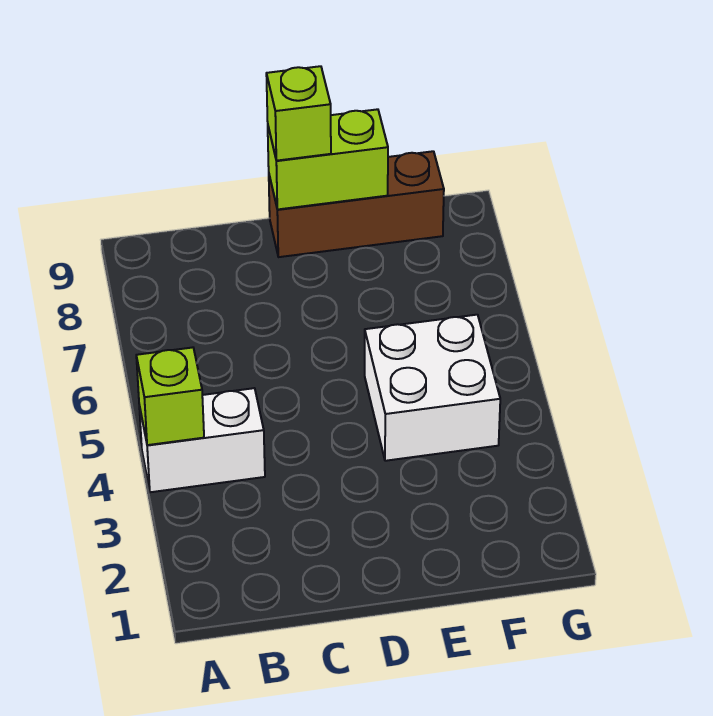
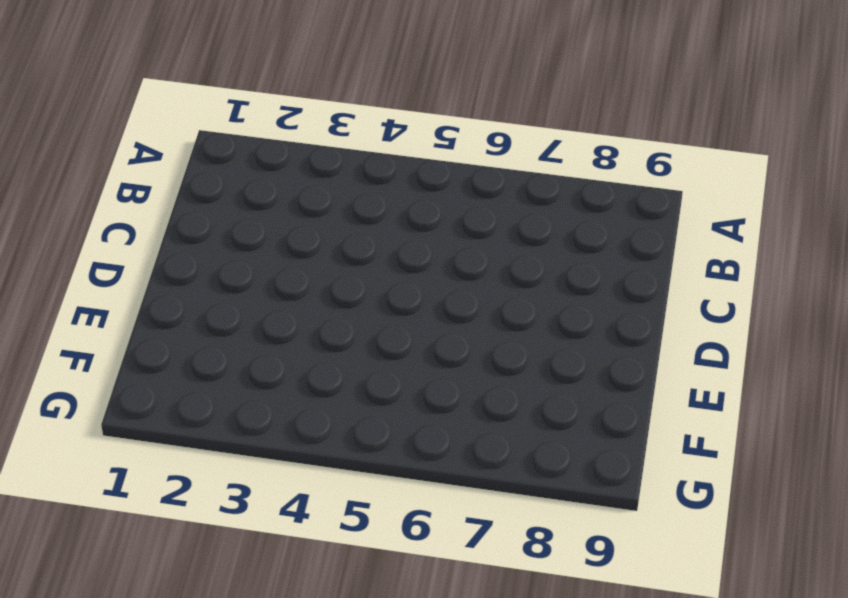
none -> white 1x2 brick [139,388,265,492]
none -> brown 1x3 brick [269,151,444,257]

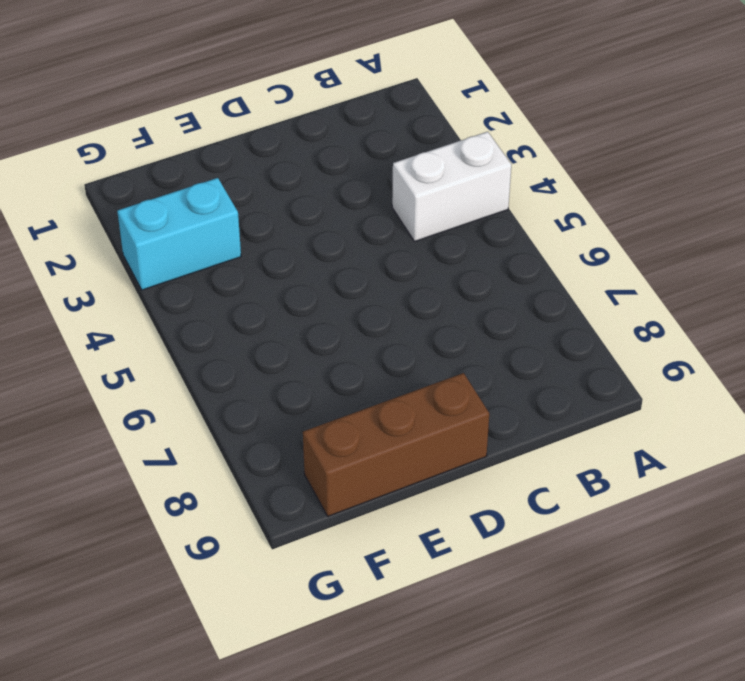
cyan 1x2 brick [117,178,241,290] -> none
none -> white 2x2 brick [365,315,500,461]
none -> lime 1x1 brick [136,347,204,445]

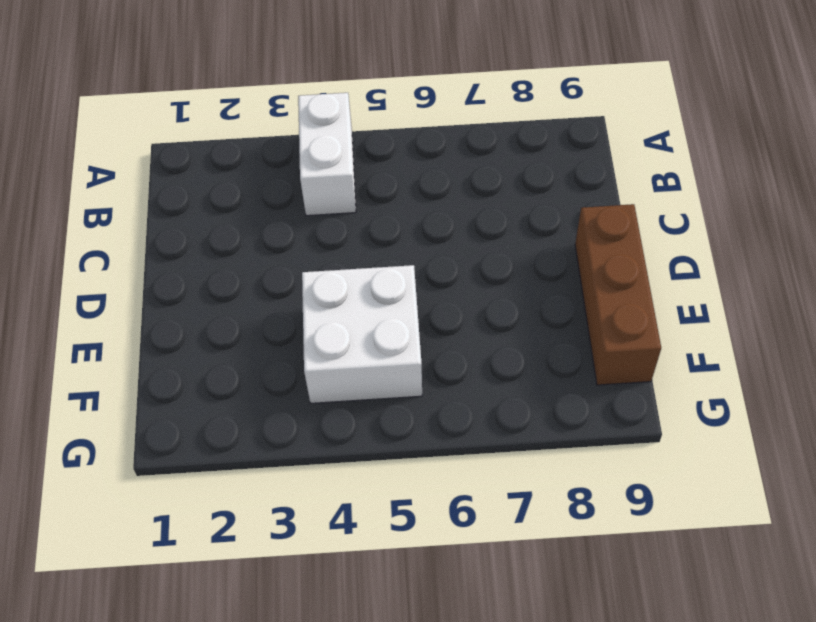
none -> lime 1x1 brick [136,347,204,445]
none -> lime 1x2 brick [268,109,388,210]

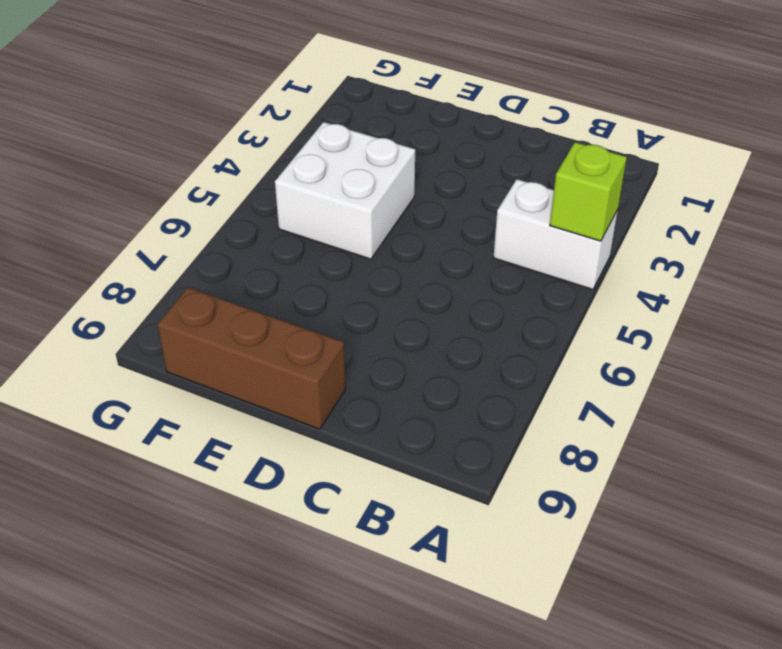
none -> lime 1x2 brick [268,109,388,210]
none -> lime 1x1 brick [266,66,331,161]

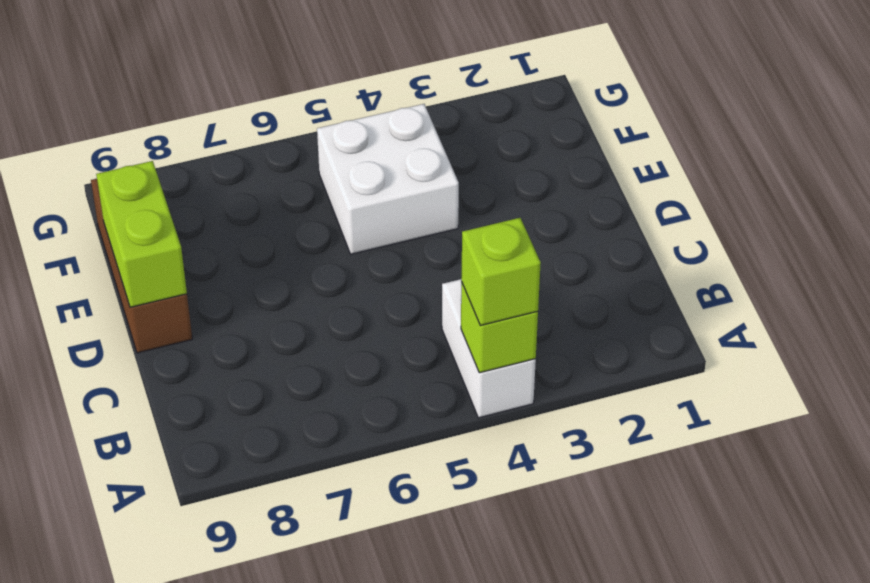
lime 1x1 brick [461,218,541,326] -> lime 1x1 brick moved to [266,66,331,161]

